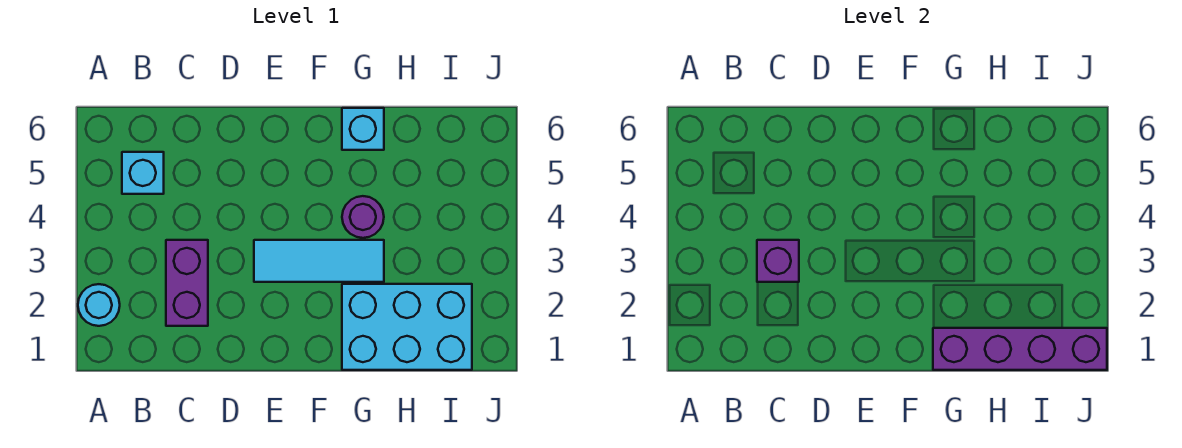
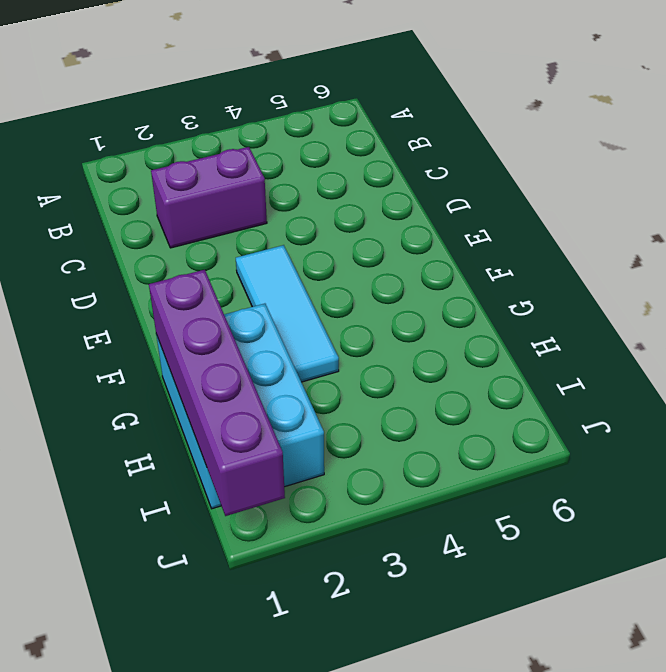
none -> cyan 1x1 round brick [78,284,120,326]
none -> cyan 1x1 brick [122,152,164,194]

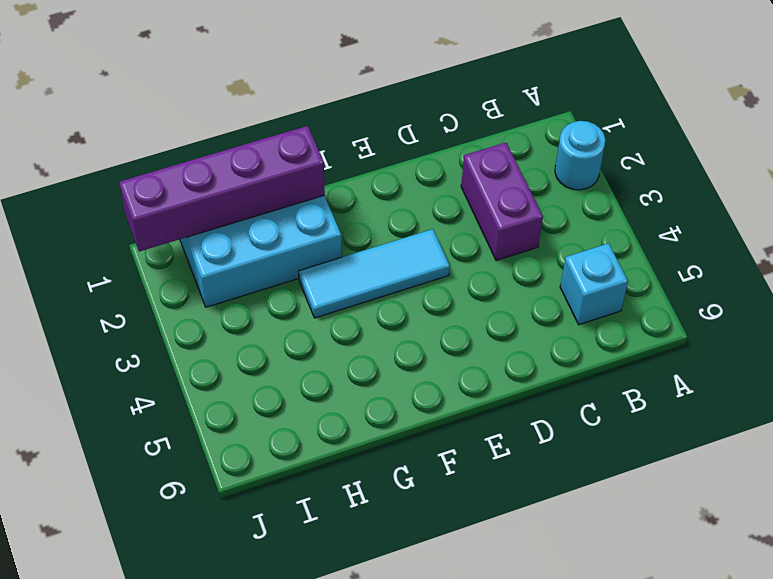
none -> purple 1x1 round brick [342,196,384,238]
none -> cyan 1x1 brick [342,108,384,150]

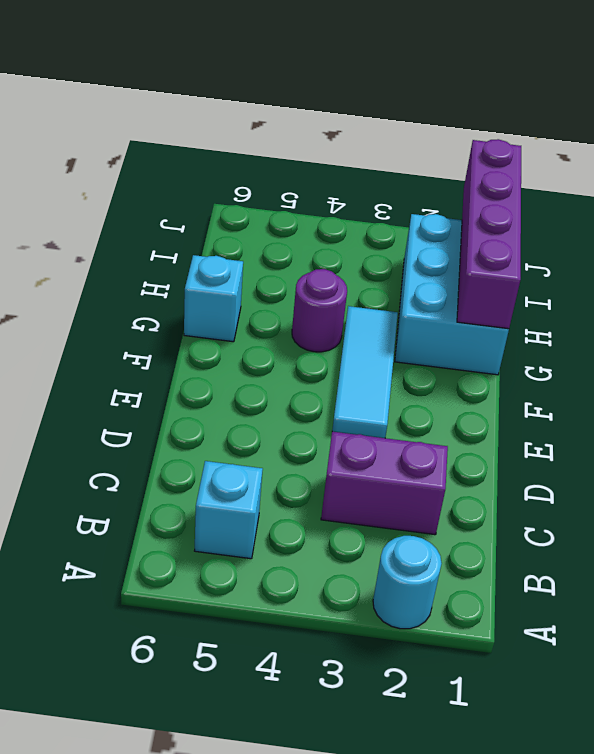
none -> purple 1x1 brick [757,240,799,282]

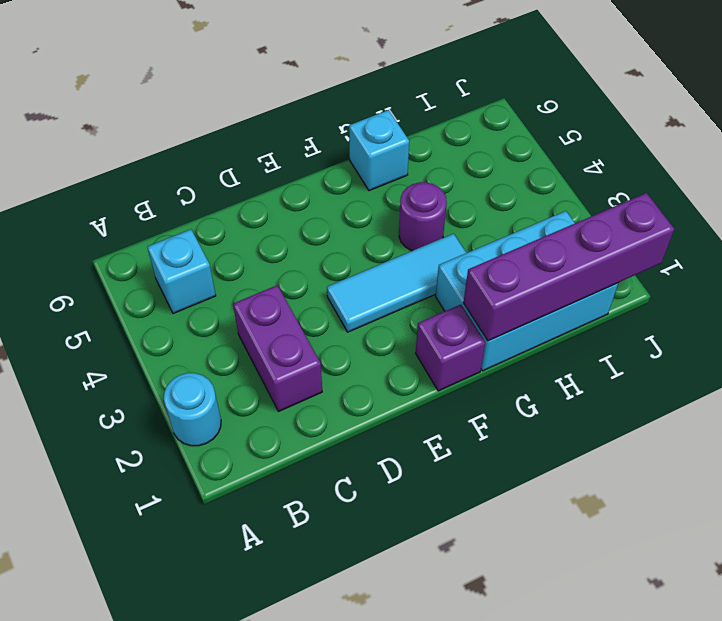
purple 1x1 brick [416,305,485,391] -> purple 1x1 brick moved to [757,240,799,282]

